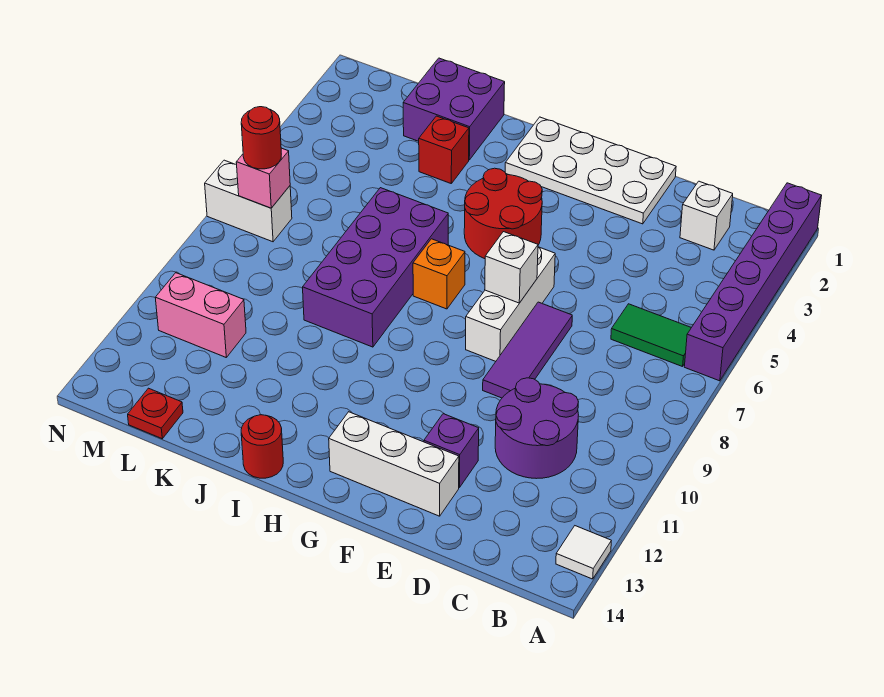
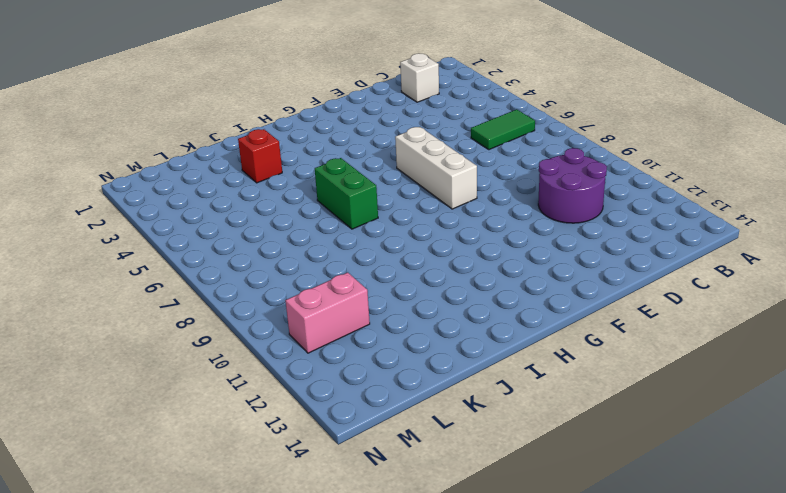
green 1x2 brick [315,158,378,229] -> purple 2x4 brick [303,188,448,347]
none -> purple 1x6 brick [684,183,822,381]
none -> white 1x1 tile [556,526,611,579]
none -> white 2x4 plate [505,117,676,224]

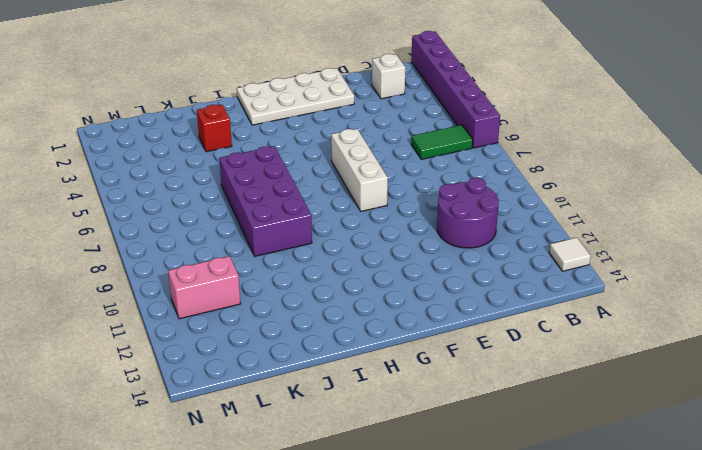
none -> purple 1x3 tile [483,302,572,398]
none -> purple 1x1 brick [424,414,479,488]
none -> white 1x3 brick [329,412,459,516]

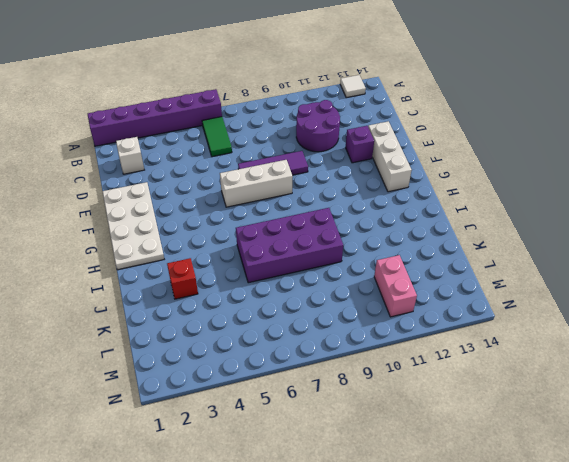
none -> red 2x2 round brick [464,168,542,259]
none -> orange 1x1 brick [413,239,465,309]
none -> red 1x1 round brick [241,415,283,478]

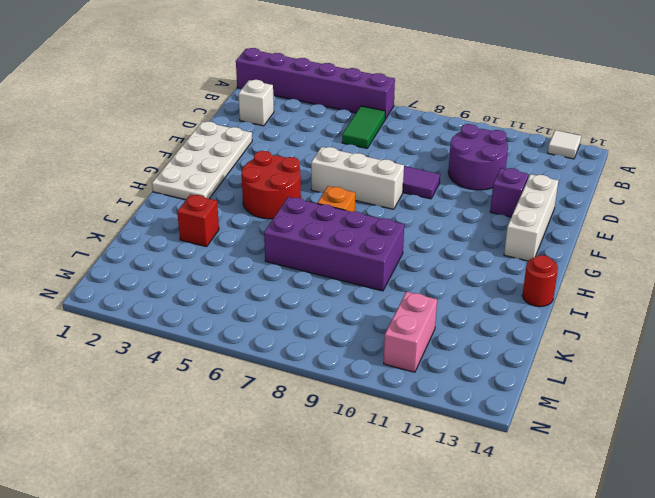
none -> purple 2x2 brick [403,58,505,160]
none -> red 1x1 plate [128,388,183,439]
none -> white 1x2 brick [205,160,292,242]

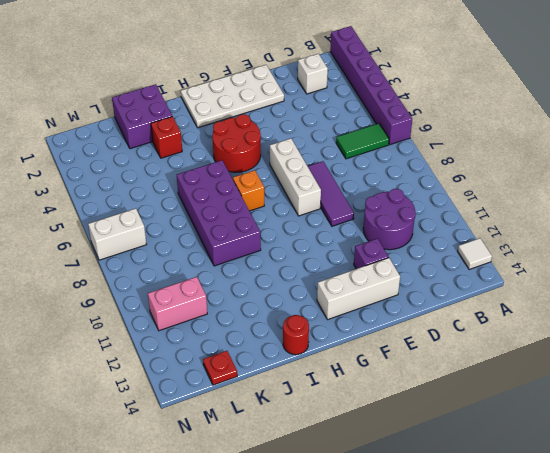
none -> white 1x1 brick [485,232,538,303]
none -> pink 1x1 brick [236,148,290,208]
none -> red 1x1 round brick [241,107,281,169]

